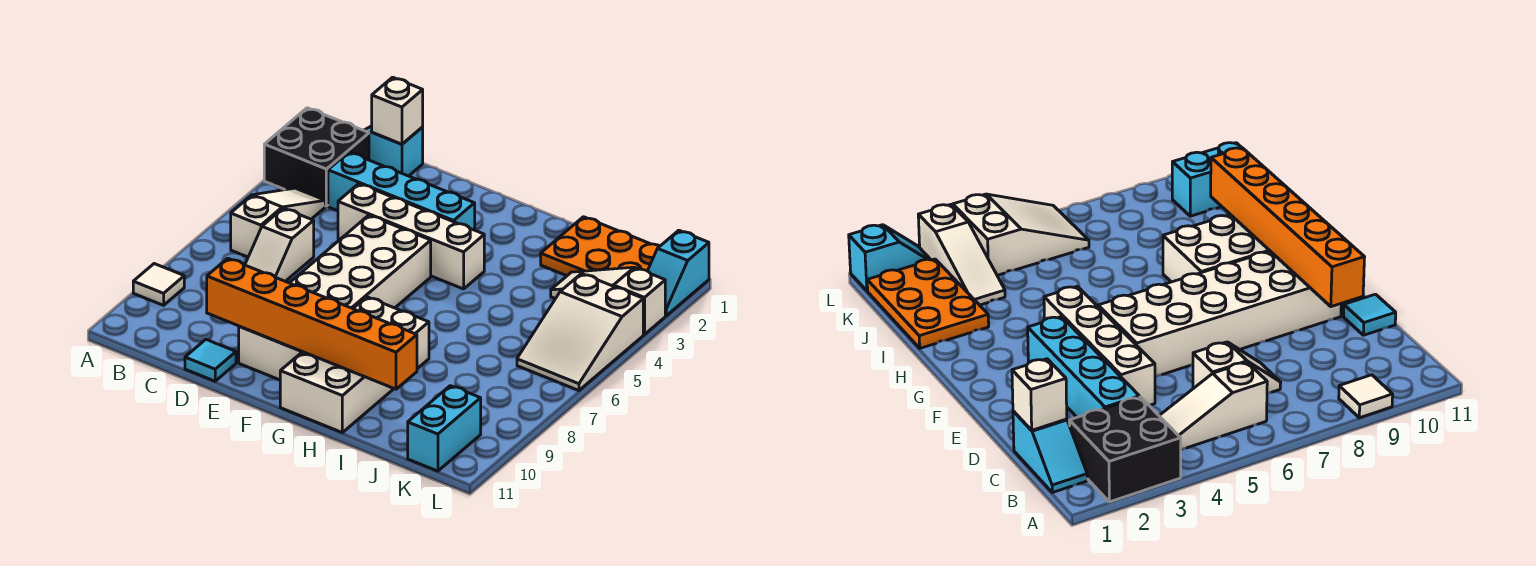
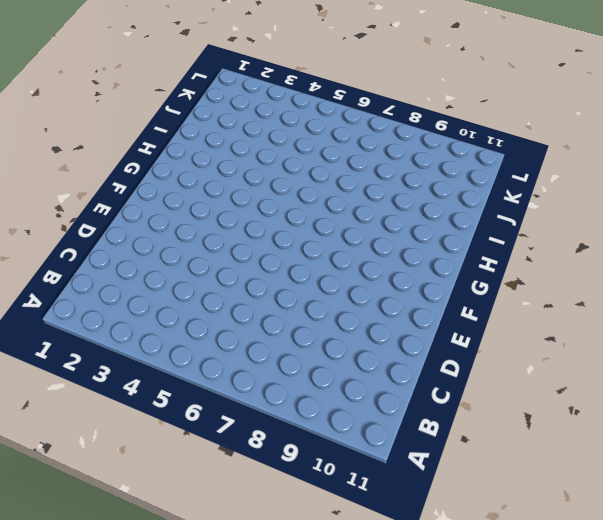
none -> black 2x2 brick [264,108,369,206]
none -> white 1x1 tile [133,264,184,305]
none -> cyan 1x2 slope [364,126,423,176]

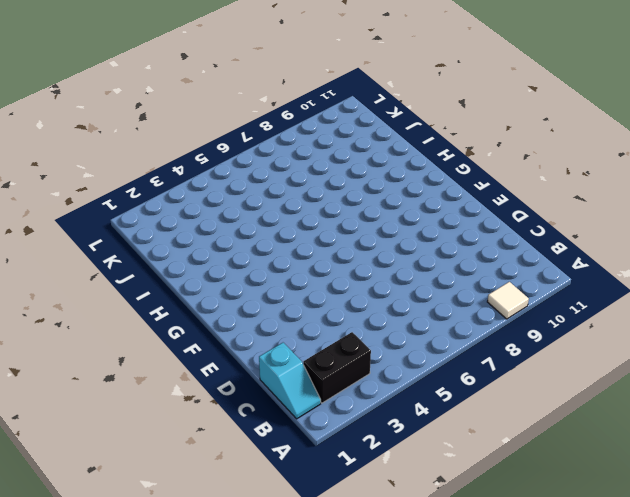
black 1x2 brick [303,332,371,403] -> black 2x2 brick [264,108,369,206]
none -> white 1x3 slope [231,188,325,257]
none -> cyan 1x4 brick [328,152,475,230]
none -> white 1x2 slope [245,208,314,281]

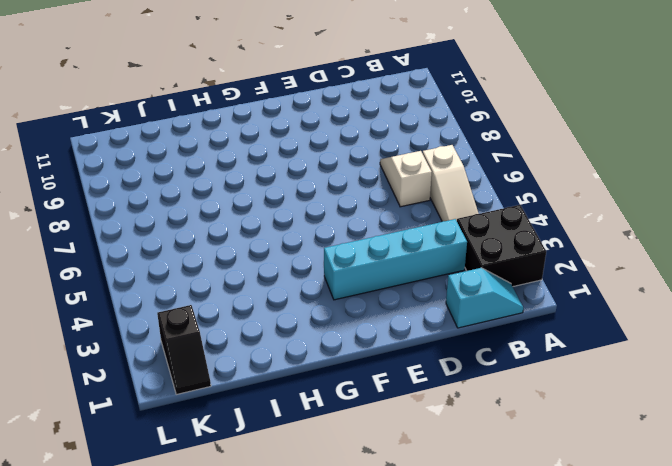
black 1x2 slope [157,305,211,394] -> orange 2x3 plate [541,217,660,276]
none -> white 1x1 tile [133,264,184,305]
none -> white 1x4 brick [338,184,484,289]
none -> cyan 1x1 tile [185,340,236,381]

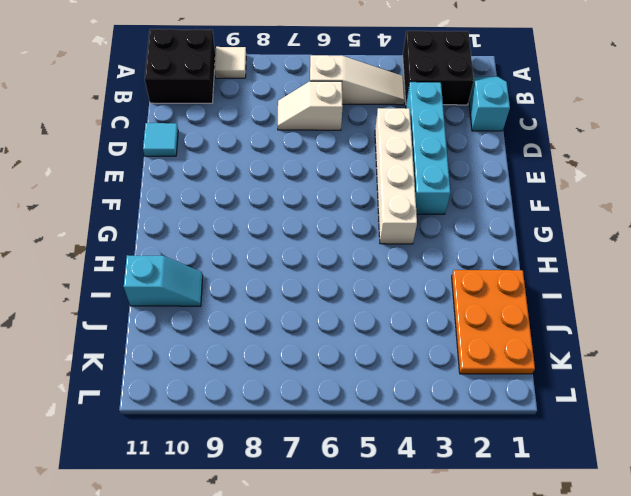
black 2x2 brick [145,29,215,103] -> none
cyan 1x2 slope [124,255,203,306] -> cyan 1x2 slope turned to [648,230,709,316]
none -> white 2x6 brick [239,215,431,380]
none -> white 2x4 brick [280,297,429,432]
none -> white 1x3 slope [551,267,665,335]

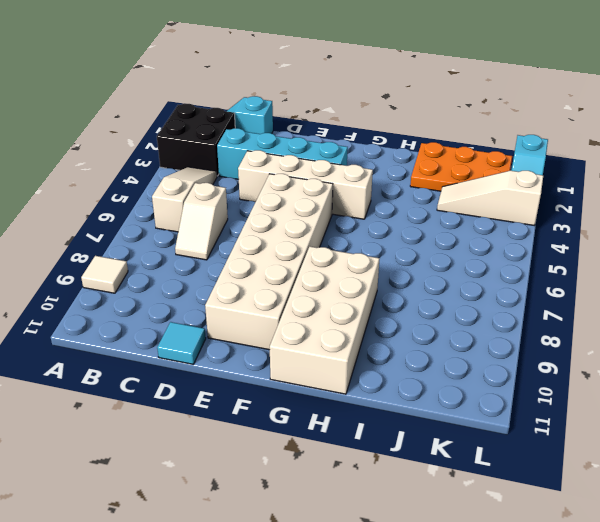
none -> white 2x3 slope [517,274,643,391]
none -> cyan 1x2 brick [408,386,481,471]
none -> white 1x1 brick [372,77,423,144]

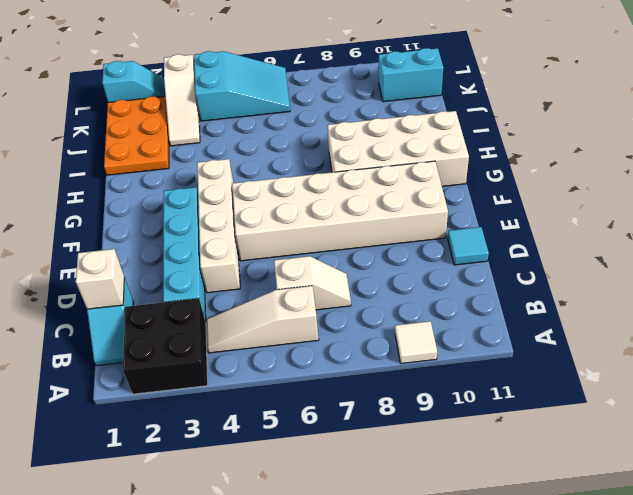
cyan 2x3 slope [194,51,290,121] -> white 2x3 slope [517,274,643,391]
none -> orange 1x6 brick [207,258,417,389]

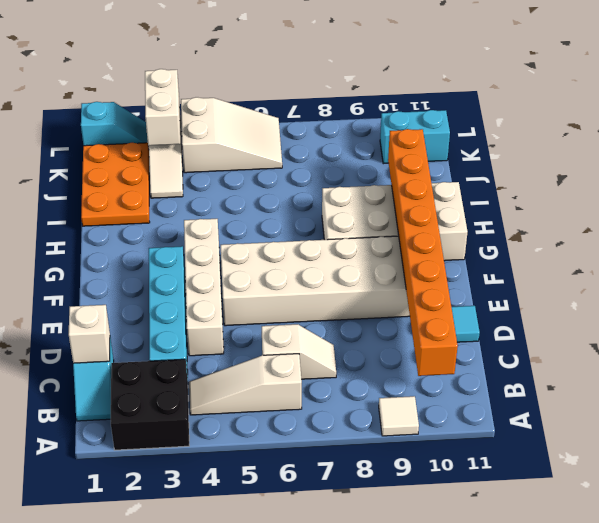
orange 1x8 brick [388,129,458,376] -> orange 1x6 brick [207,258,417,389]
white 1x2 brick [145,69,180,146] -> none

